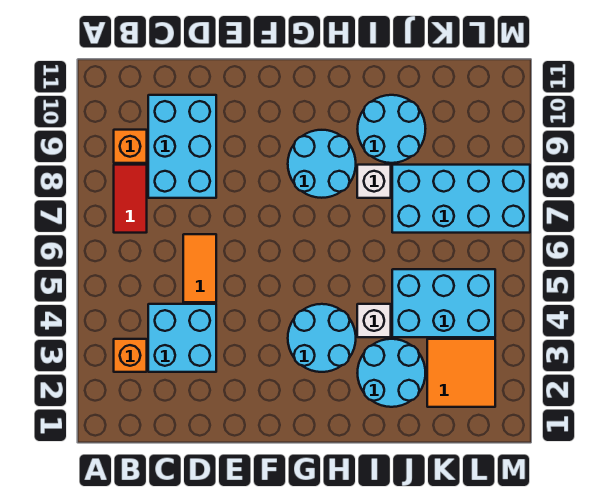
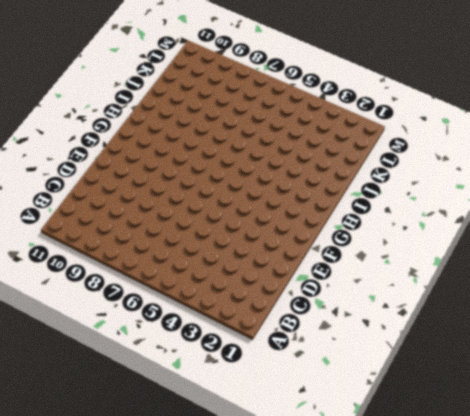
none -> orange 1x1 brick [114,339,147,372]
none -> red 1x2 tile [114,165,147,233]
none -> orange 1x1 brick [114,130,147,163]

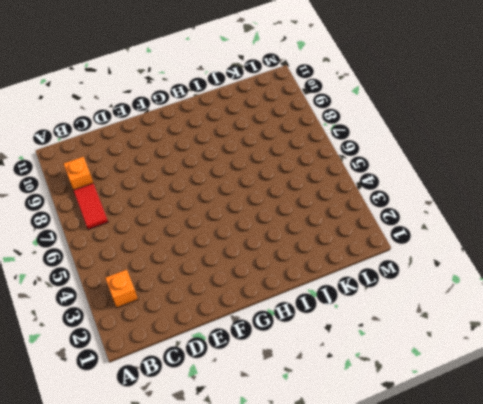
none -> cyan 2x2 brick [148,304,216,372]
none -> cyan 2x3 brick [148,95,216,198]
none -> orange 1x2 tile [183,234,216,302]

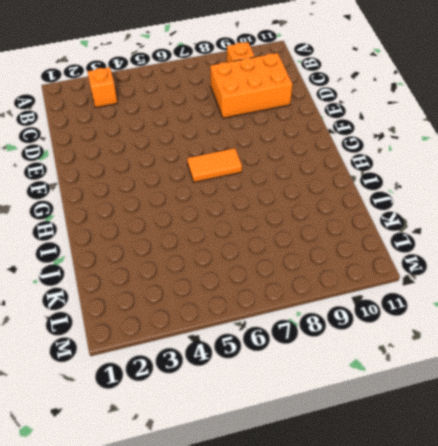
orange 2x3 brick [210,53,293,118] -> cyan 2x3 brick [148,95,216,198]
orange 1x2 tile [187,148,242,182] -> orange 1x2 tile moved to [183,234,216,302]
none -> red 1x2 tile [114,165,147,233]
none -> cyan 2x2 brick [148,304,216,372]
none -> cyan 2x2 round brick [288,304,356,372]

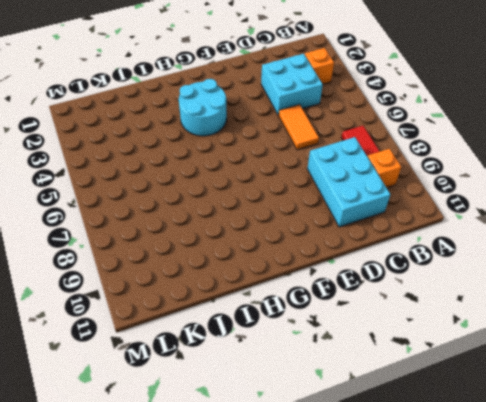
none -> cyan 2x2 round brick [288,130,356,198]
none -> cyan 2x2 round brick [358,339,425,407]
none -> white 1x1 brick [357,304,391,337]

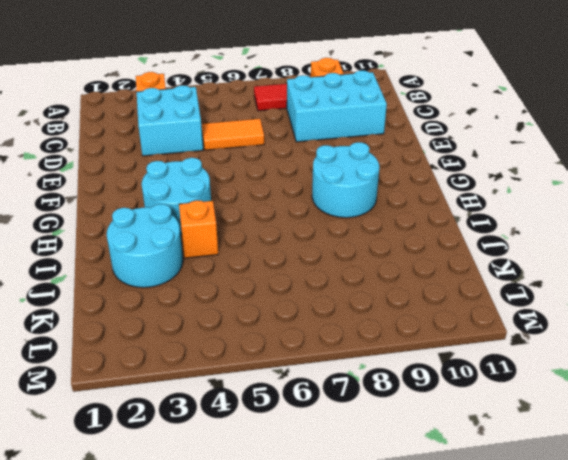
orange 1x1 brick [179,200,218,258] -> white 1x1 brick [357,304,391,337]
none -> white 1x1 brick [357,165,391,198]
none -> cyan 2x2 round brick [358,95,425,163]
none -> cyan 2x3 brick [392,269,495,337]

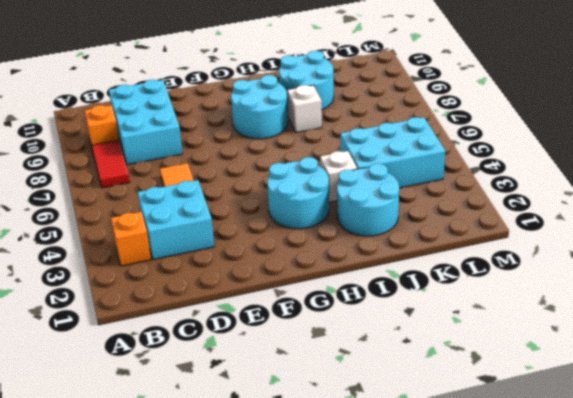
none -> cyan 2x4 brick [392,165,530,233]
none -> orange 2x2 tile [427,339,495,407]

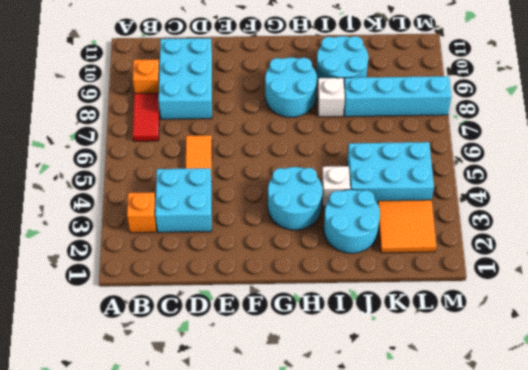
cyan 1x4 brick [344,76,452,117] -> cyan 2x4 brick [392,165,530,233]

